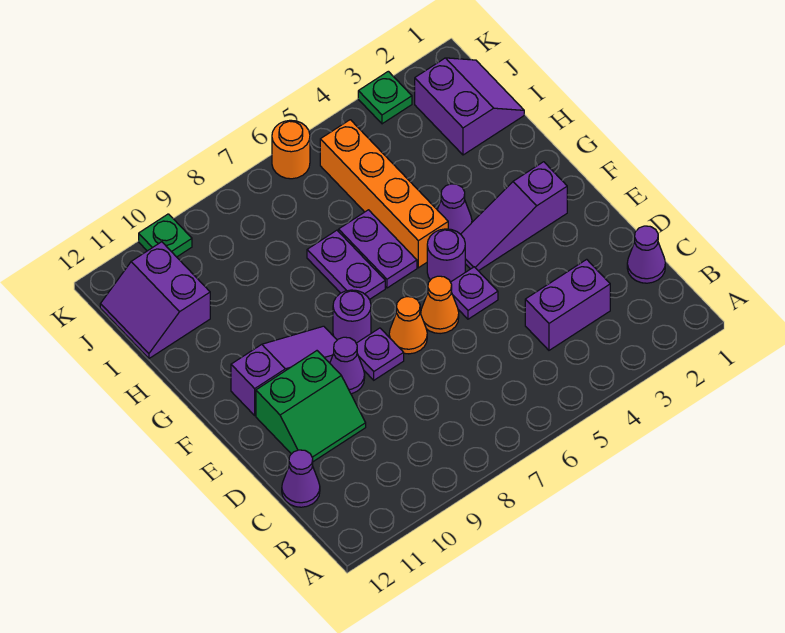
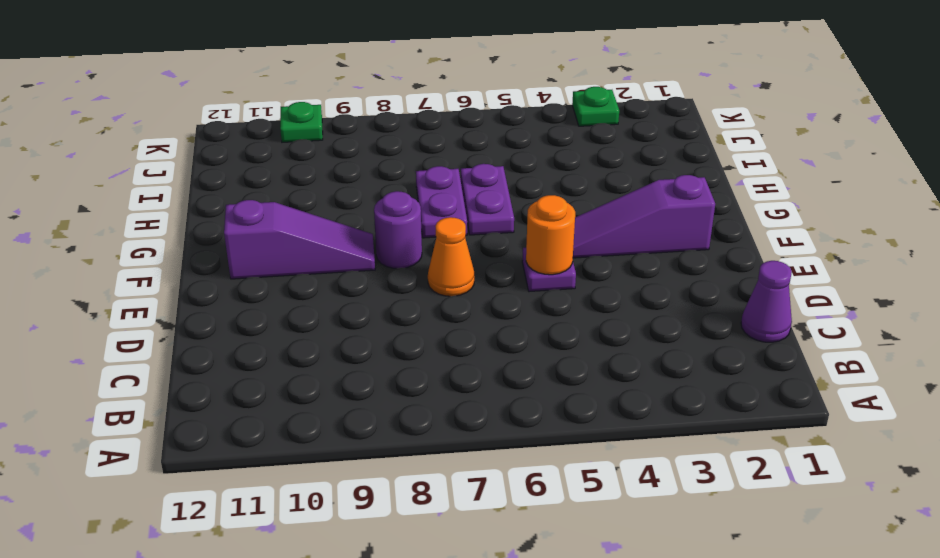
orange 1x1 round brick [526,195,575,275] -> orange 1x1 round brick moved to [272,120,310,179]
none -> purple 1x2 brick [525,259,610,350]
none -> purple 1x1 cone [282,450,320,507]
none -> green 2x2 slope [256,351,366,462]

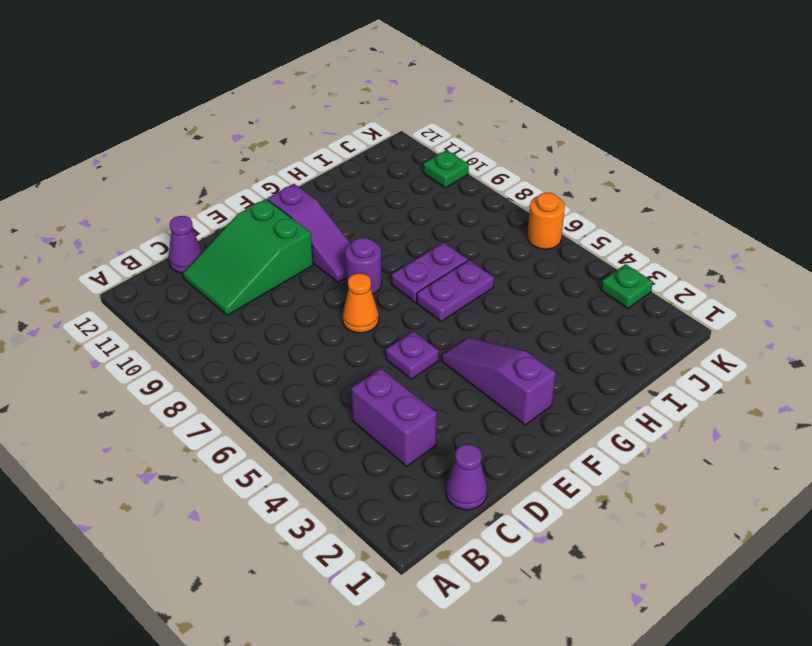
green 2x3 slope [183,199,313,315] -> green 2x2 slope [256,351,366,462]
none -> orange 1x1 cone [421,276,459,334]
none -> purple 1x1 plate [356,328,404,380]
none -> purple 1x1 cone [330,337,365,394]

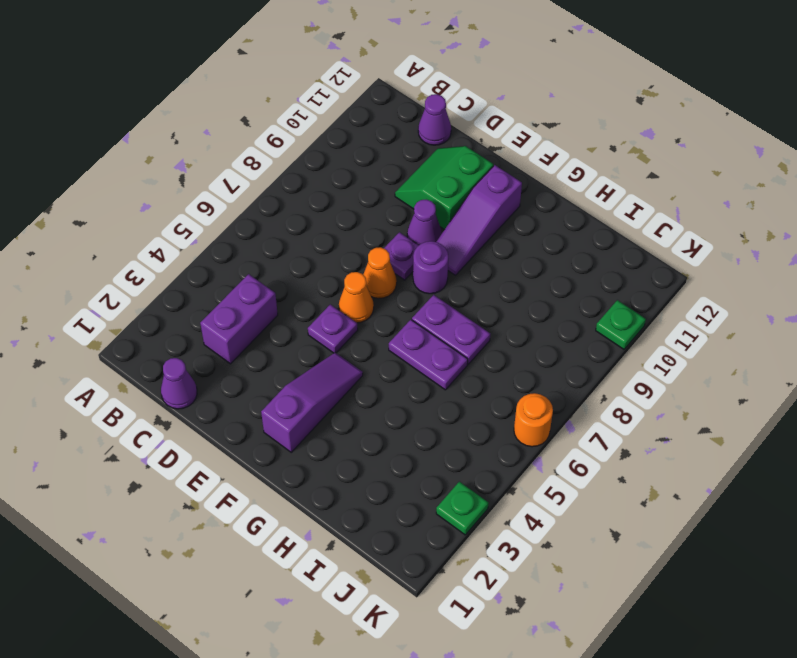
none -> purple 1x1 round brick [427,229,465,282]
none -> purple 1x1 cone [437,184,472,234]
none -> orange 1x4 brick [320,120,448,268]

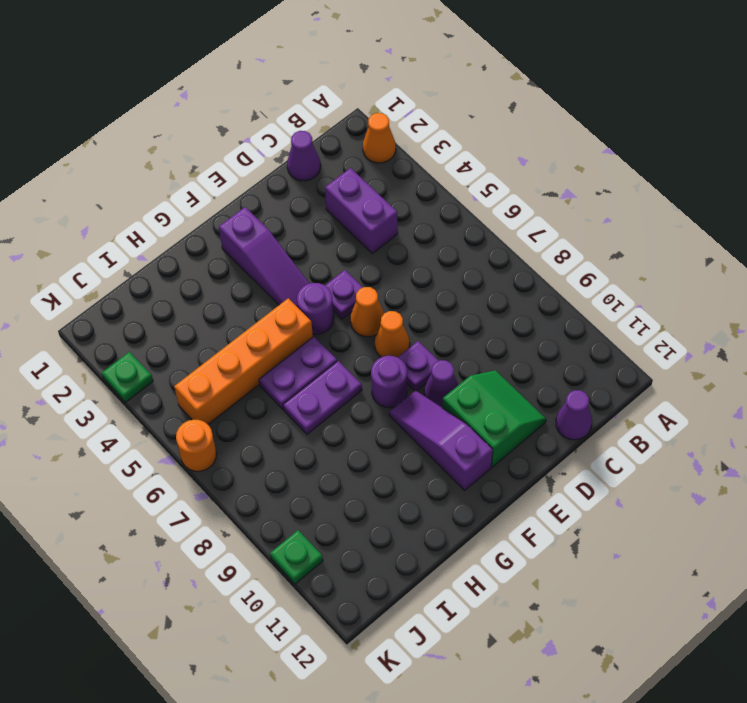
orange 1x1 cone [363,113,396,163] -> none
none -> purple 1x1 cone [437,184,472,234]
none -> purple 2x2 slope [415,58,524,155]
none -> purple 2x2 slope [100,242,210,358]

